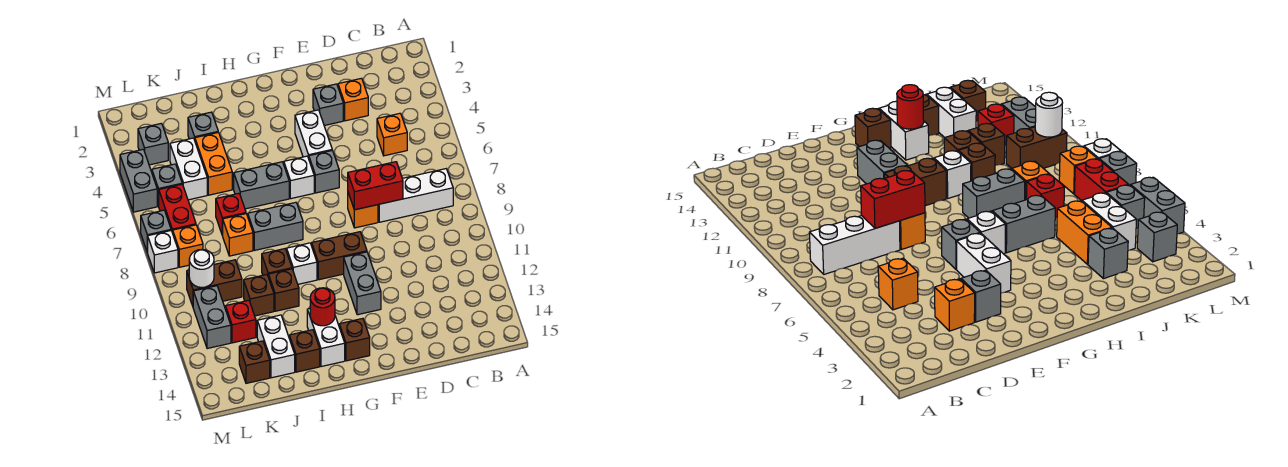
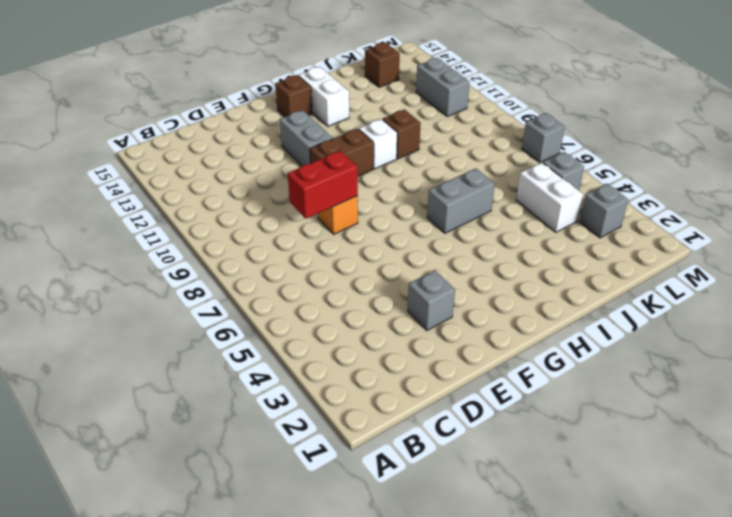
none -> white 1x3 brick [378,169,453,222]
none -> orange 1x1 brick [377,113,407,156]
none -> orange 1x1 brick [338,78,368,121]
none -> white 1x2 brick [295,110,332,158]

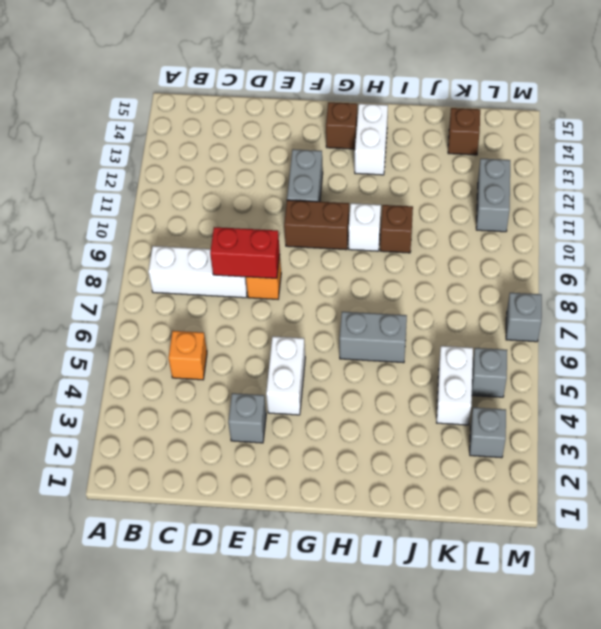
none -> orange 1x1 brick [338,78,368,121]
none -> grey 1x1 brick [309,151,339,193]
none -> white 1x1 brick [284,156,314,199]
none -> grey 1x2 brick [248,202,303,250]

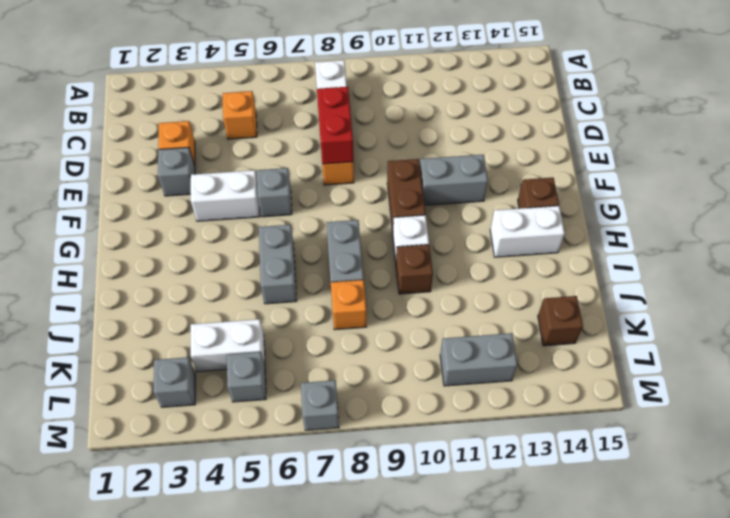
none -> white 1x1 brick [284,156,314,199]
none -> brown 1x1 brick [269,269,299,311]
none -> brown 1x1 brick [289,330,320,372]
none -> grey 1x1 brick [188,112,218,140]

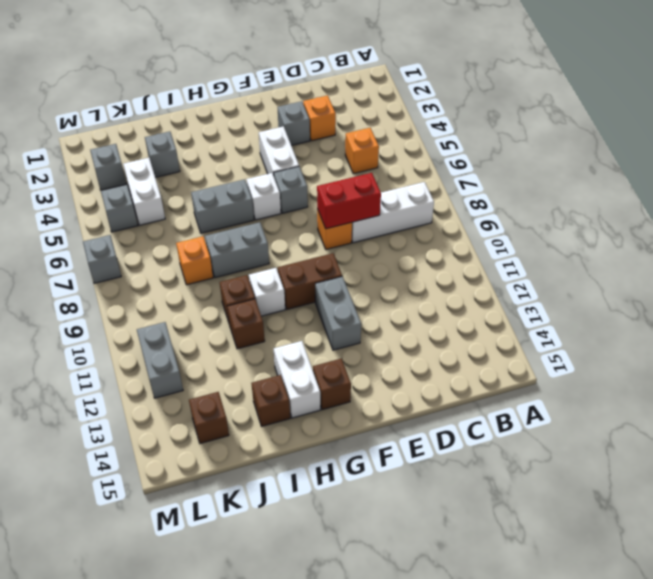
none -> orange 1x2 brick [195,132,232,195]
none -> red 1x1 brick [216,193,246,236]
none -> brown 1x1 brick [244,275,274,316]
none -> white 1x2 brick [257,315,295,378]

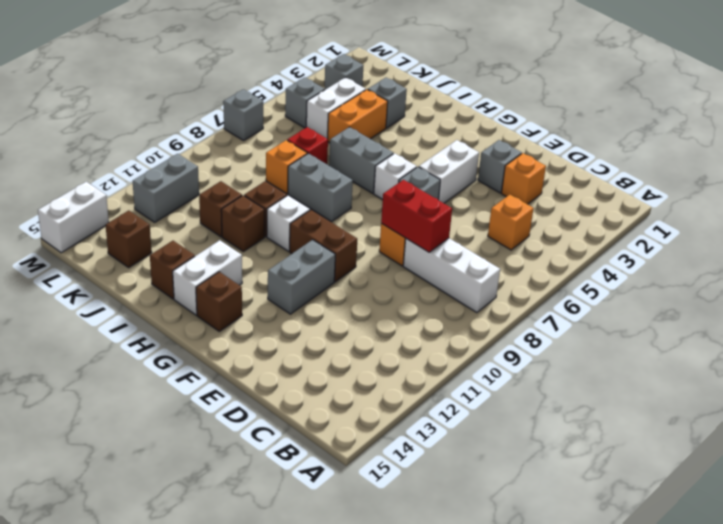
white 1x2 brick [38,182,109,253] -> white 1x2 brick moved to [257,315,295,378]
none -> brown 1x2 brick [187,260,242,306]
none -> red 1x1 brick [225,300,256,343]
none -> red 1x2 brick [159,184,196,233]
none -> orange 1x1 brick [173,225,203,267]

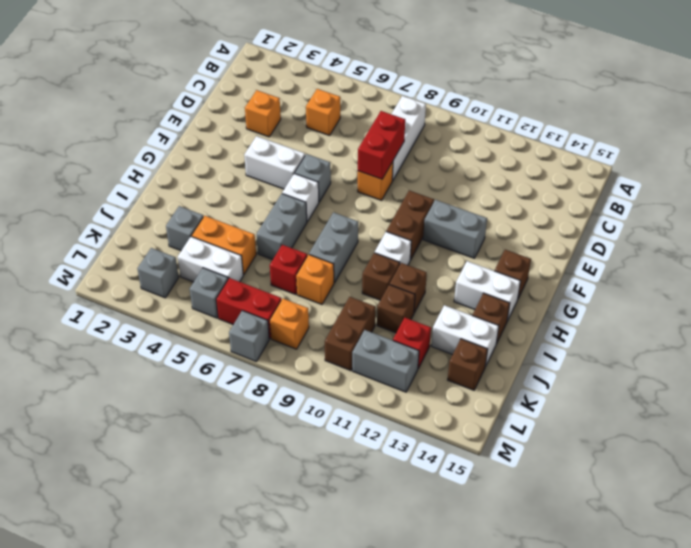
none -> grey 1x1 brick [313,84,343,126]
none -> grey 1x2 brick [120,149,157,212]
none -> white 1x1 brick [147,231,178,273]
none -> red 1x1 round brick [310,288,335,326]

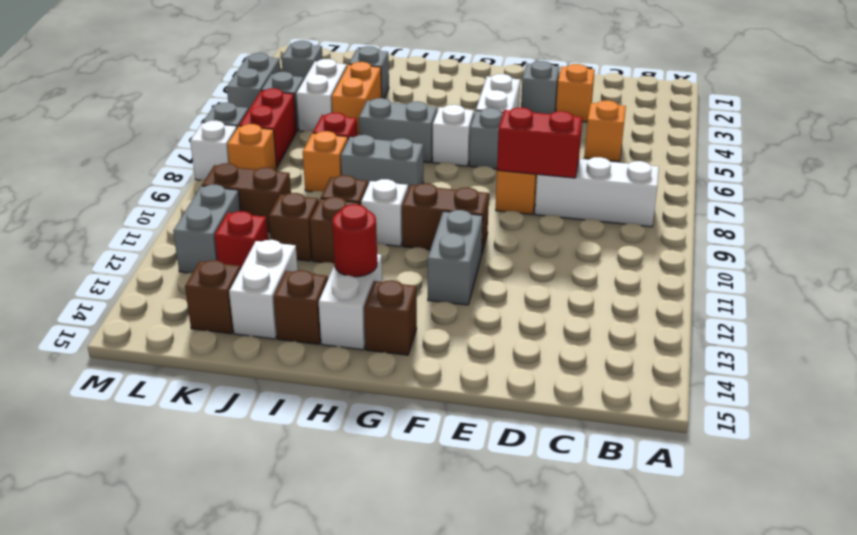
none -> white 1x1 round brick [189,249,214,287]

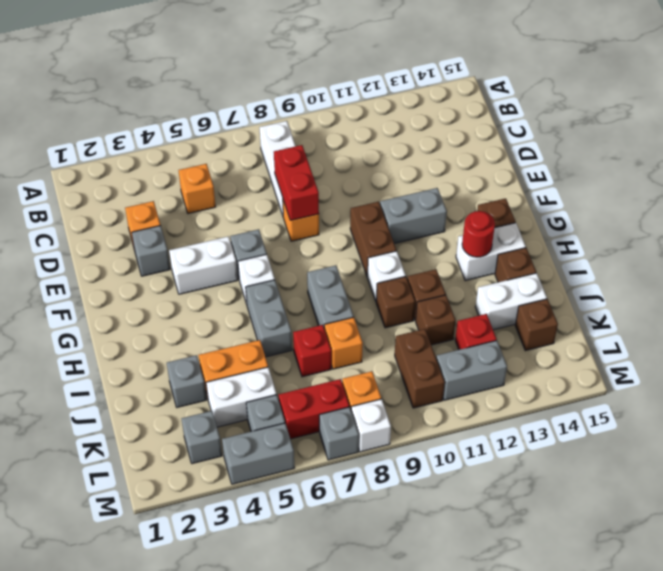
none -> white 1x1 round brick [189,249,214,287]

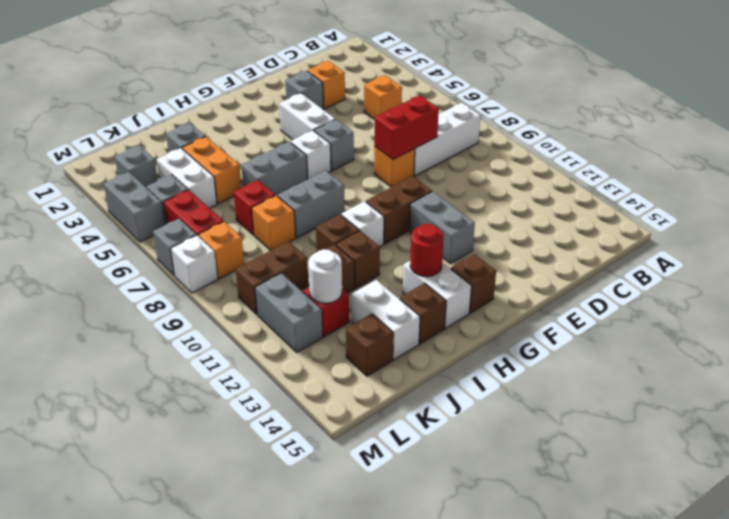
white 1x1 round brick [308,249,342,303] -> white 1x1 round brick moved to [189,249,214,287]

